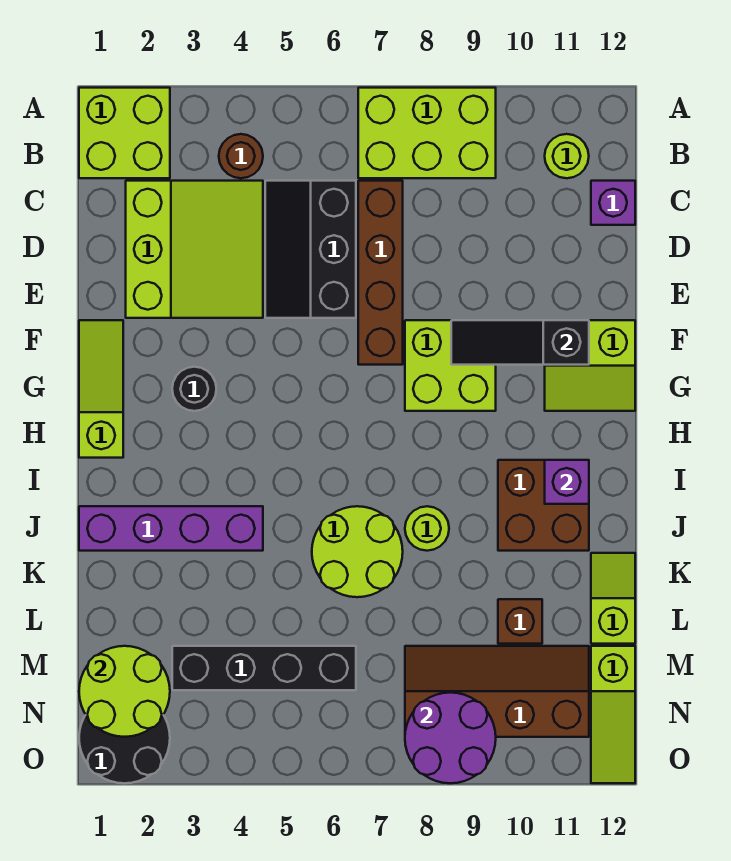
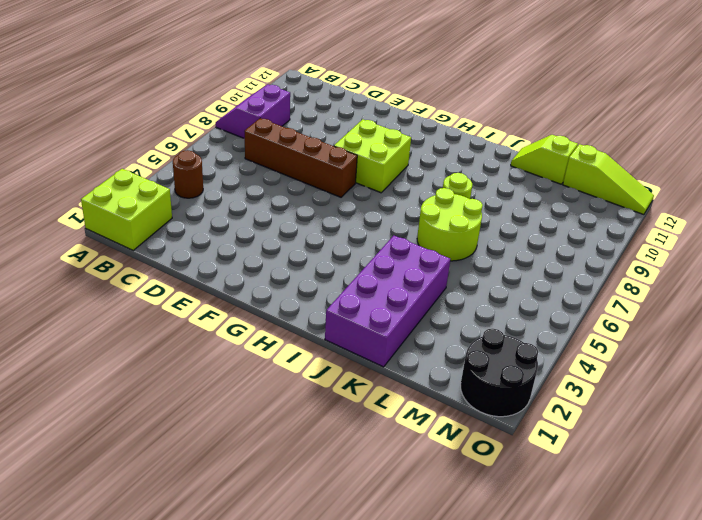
purple 2x2 slope [216,84,290,139] -> lime 2x3 brick [358,88,496,178]
purple 2x4 brick [325,236,450,367] -> purple 1x4 brick [79,506,263,551]
none -> lime 1x1 round brick [545,134,589,178]
none -> lime 3x3 slope [126,181,263,318]
none -> black 2x3 slope [265,181,356,318]

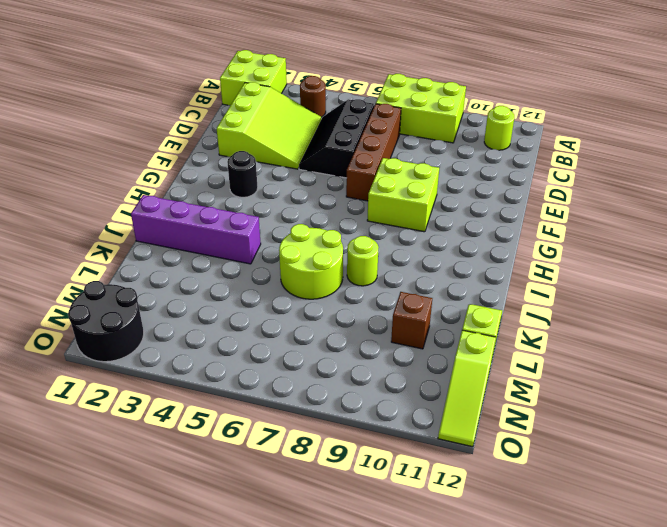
none -> purple 1x1 brick [591,181,635,225]
none -> lime 1x3 slope [79,320,123,458]
none -> lime 2x2 slope [545,320,635,411]

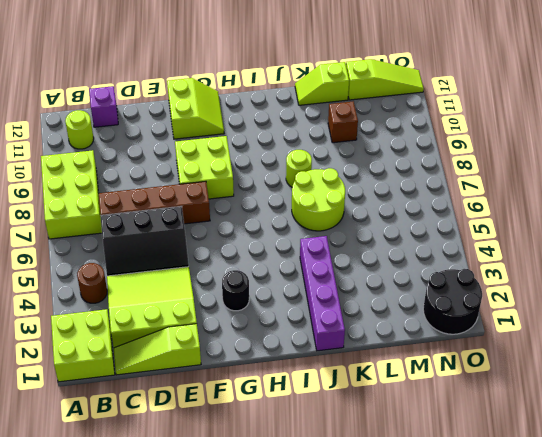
lime 1x3 slope [114,324,201,375] -> lime 1x3 slope moved to [79,320,123,458]
none -> brown 2x2 brick [498,460,589,551]
none -> black 1x4 brick [172,646,356,690]
none -> brown 2x4 slope [405,646,589,737]

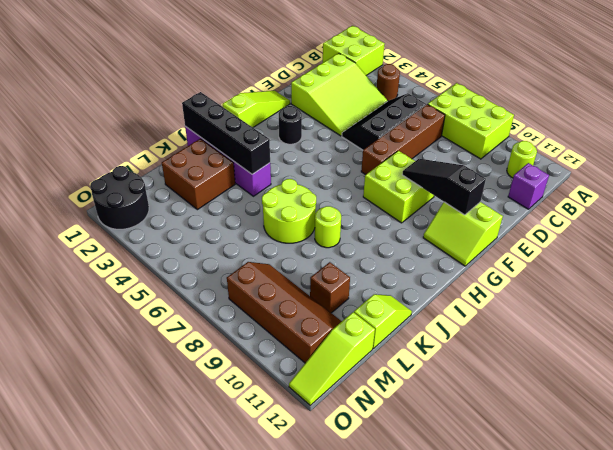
black 1x4 brick [182,92,270,174] -> black 1x4 brick moved to [172,646,356,690]
brown 2x2 brick [162,139,235,210] -> brown 2x2 brick moved to [498,460,589,551]
none -> purple 1x1 brick [545,460,589,504]
none -> lime 2x2 round brick [79,646,170,737]
none -> purple 2x2 round brick [405,693,496,783]

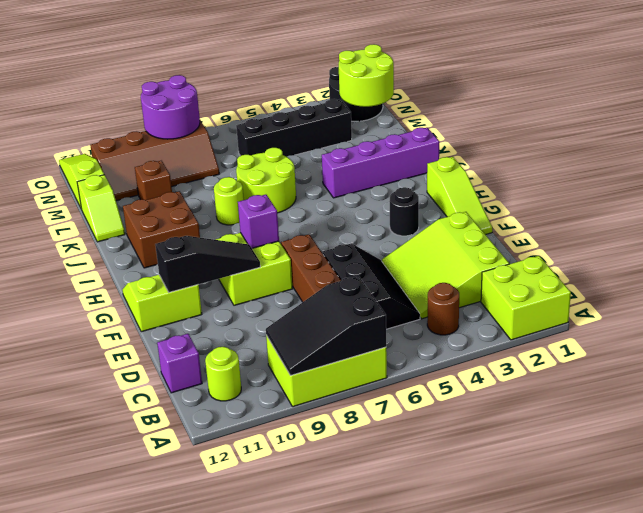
black 2x3 slope [266,276,386,376] -> none
purple 1x1 brick [238,195,279,248] -> purple 1x1 brick moved to [545,460,589,504]

